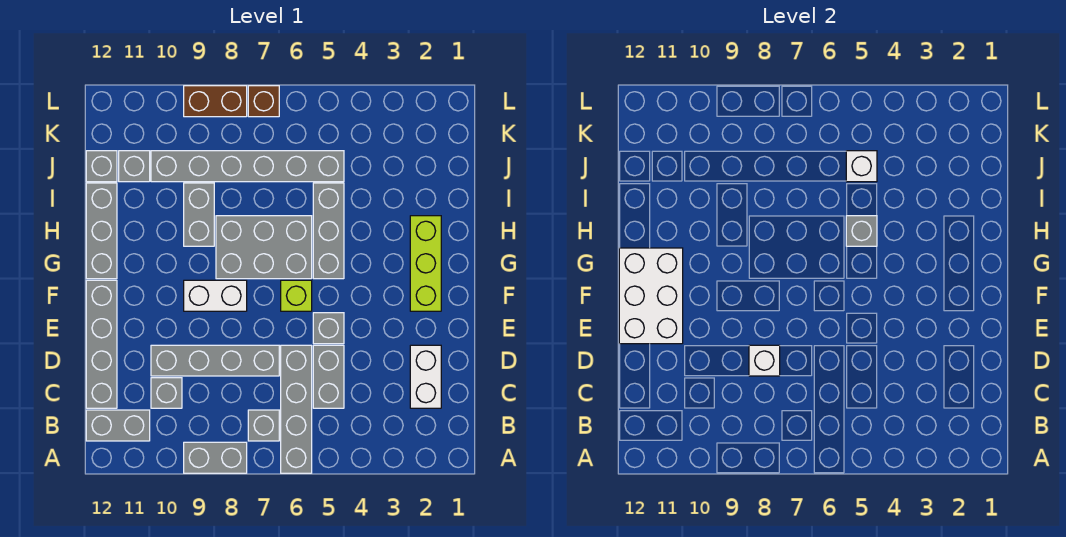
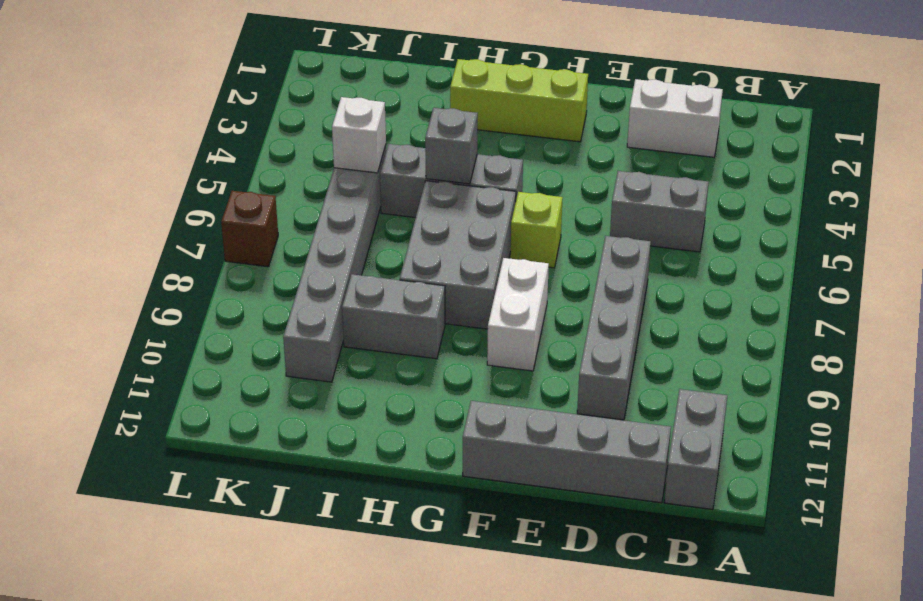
none -> grey 1x4 brick [281,345,312,473]
none -> grey 1x2 brick [184,442,247,473]
none -> grey 1x1 brick [248,410,279,441]

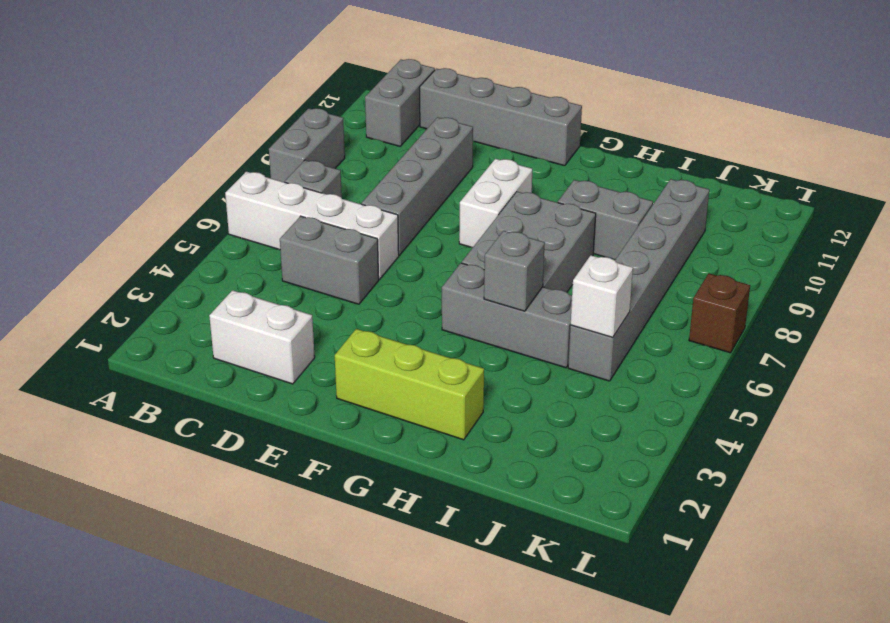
white 1x4 brick [225,171,399,280] -> grey 1x4 brick [281,345,312,473]
none -> grey 1x1 brick [151,378,182,408]
none -> grey 1x1 brick [313,313,344,344]
none -> lime 1x1 brick [281,280,312,311]

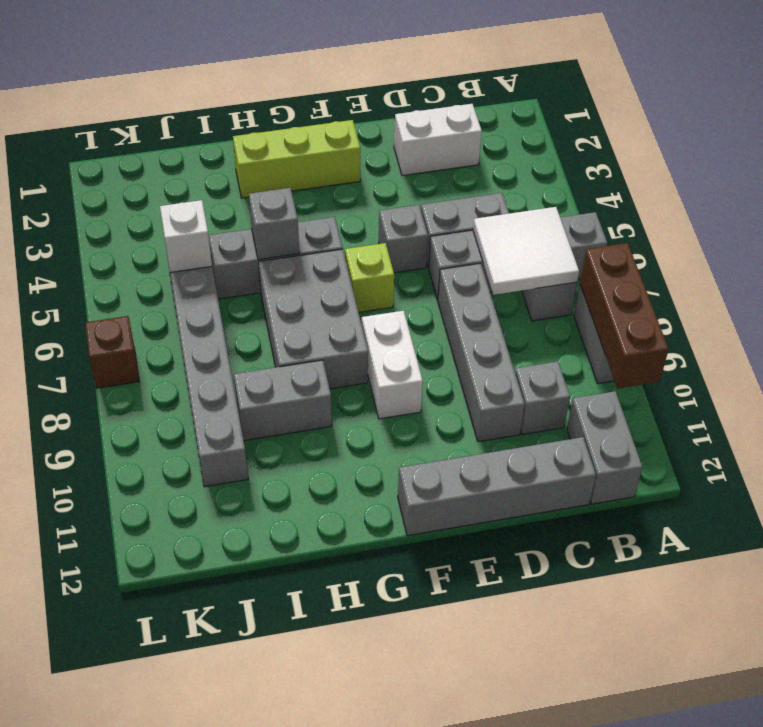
brown 1x3 brick [580,243,669,389] -> none
white 2x2 tile [473,207,579,295] -> none
none -> grey 1x3 brick [86,183,117,279]
none -> grey 1x1 brick [119,151,150,182]
none -> grey 1x1 brick [86,151,117,182]

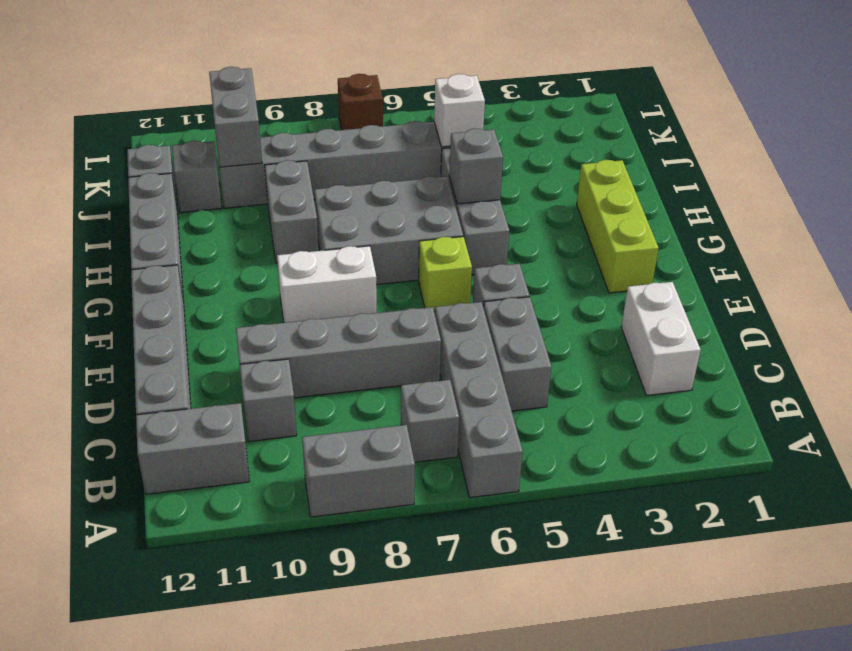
grey 1x2 brick [209,67,262,167] -> none
none -> brown 1x2 brick [184,86,247,117]
none -> white 1x1 brick [749,345,780,376]
none -> white 2x3 brick [619,248,683,344]

